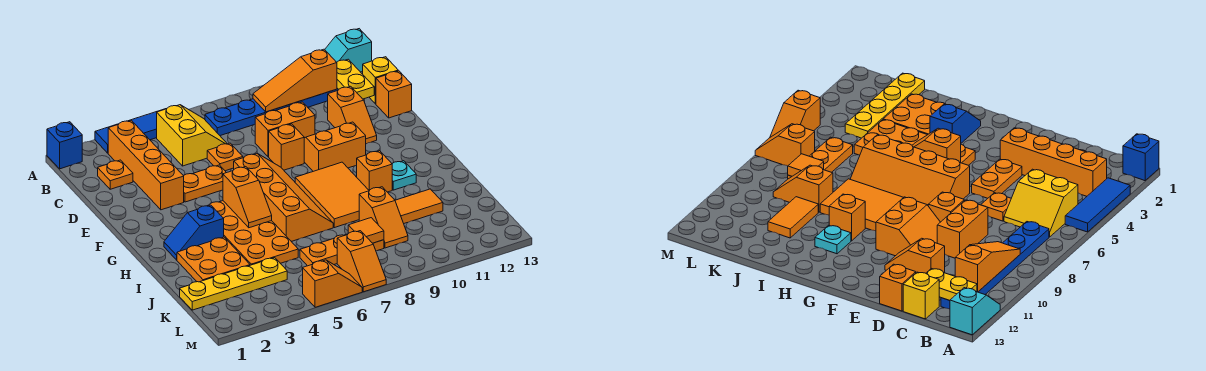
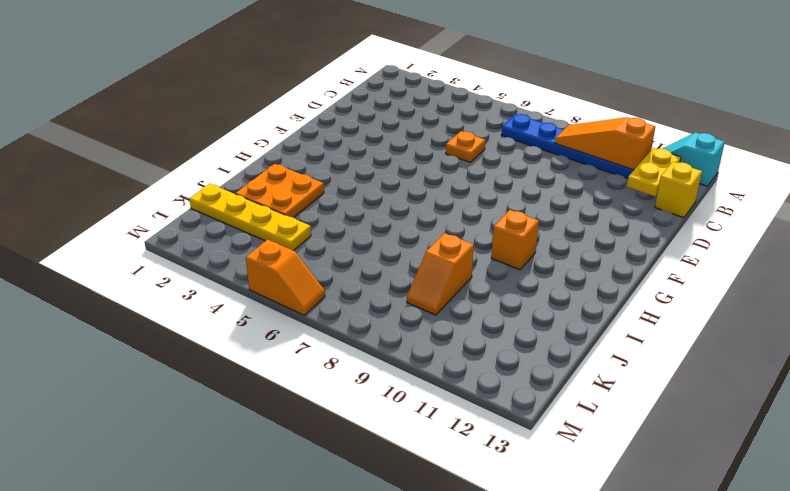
none -> blue 1x1 brick [47,122,82,169]
none -> blue 1x3 tile [95,109,165,153]
none -> orange 1x4 brick [108,120,184,210]
none -> yellow 2x2 slope [157,105,227,166]

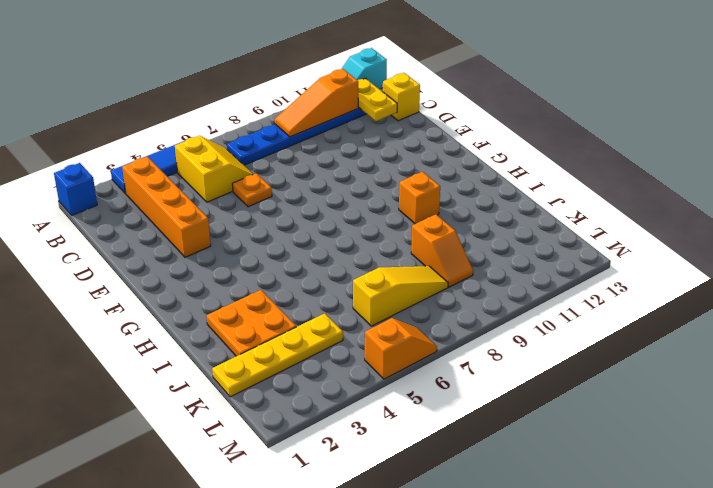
yellow 1x3 slope [353,266,448,326] -> orange 1x3 plate [300,234,384,266]
none -> orange 1x1 plate [98,160,133,189]
none -> orange 1x2 brick [255,102,315,157]
none -> orange 1x2 slope [328,86,377,144]
none -> orange 1x1 brick [376,71,412,118]

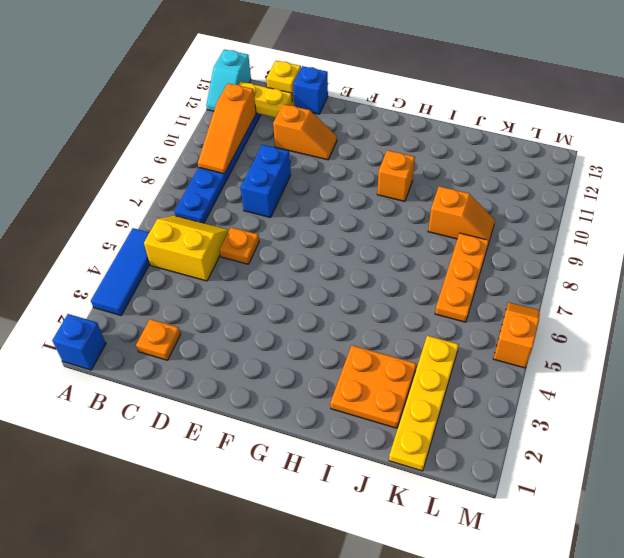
blue 1x2 brick [241,145,291,218] -> orange 1x2 brick [255,102,315,157]
blue 1x1 brick [293,66,328,114] -> orange 1x1 brick [376,71,412,118]
none -> orange 1x4 brick [108,120,184,210]
none -> orange 1x2 plate [184,165,226,202]
none -> orange 1x1 brick [269,124,304,170]
none -> orange 2x2 slope [304,122,366,171]

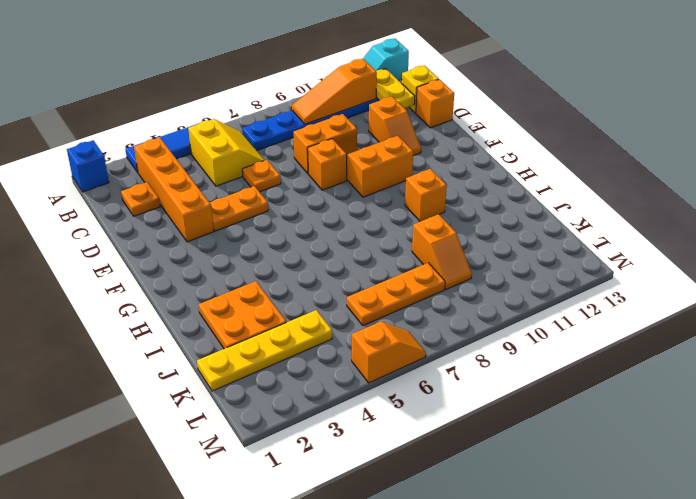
none -> orange 2x4 slope [234,153,333,241]
none -> orange 2x4 plate [208,201,298,265]
none -> orange 2x3 tile [295,162,369,228]
none -> blue 1x2 slope [164,205,224,260]

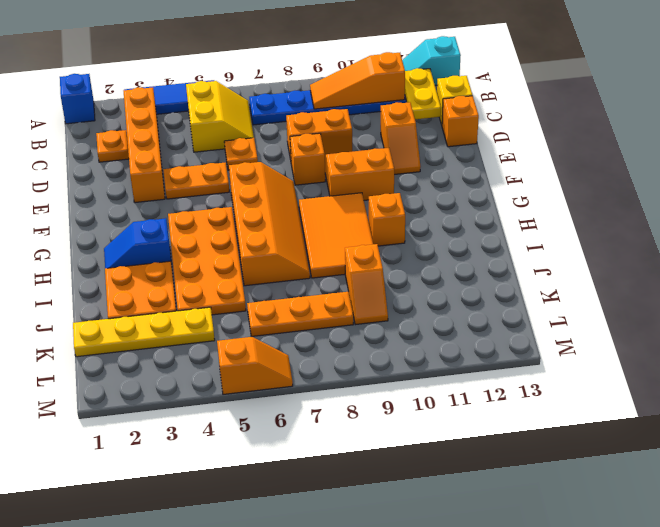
none -> cyan 1x1 plate [392,161,416,190]
none -> orange 1x2 tile [395,189,443,223]
none -> orange 1x2 slope [337,231,386,292]
none -> orange 1x2 slope [223,167,272,228]

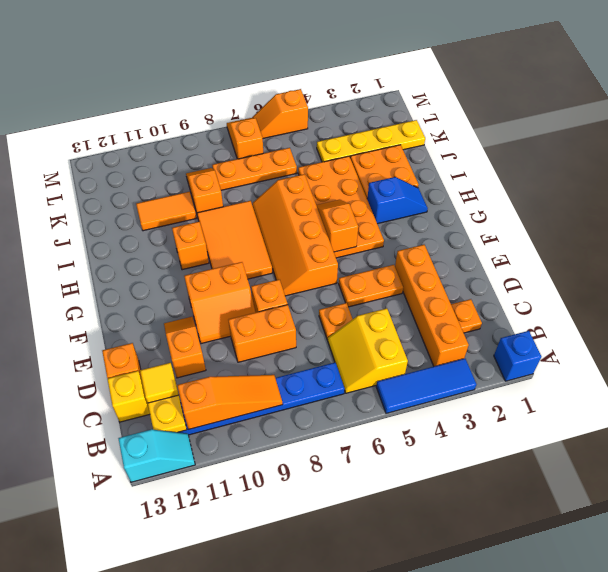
yellow 1x1 tile [140,363,178,403] -> none
none -> cyan 1x1 plate [392,161,416,190]
none -> orange 1x1 tile [348,218,384,243]

